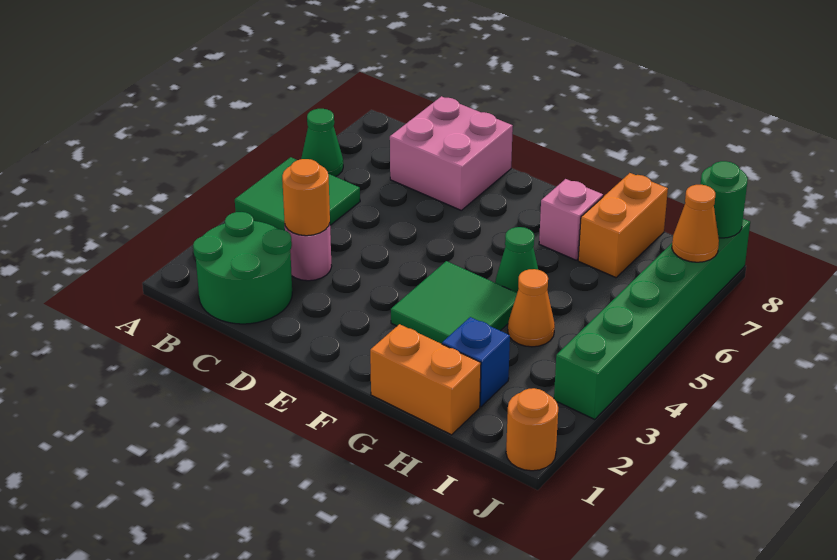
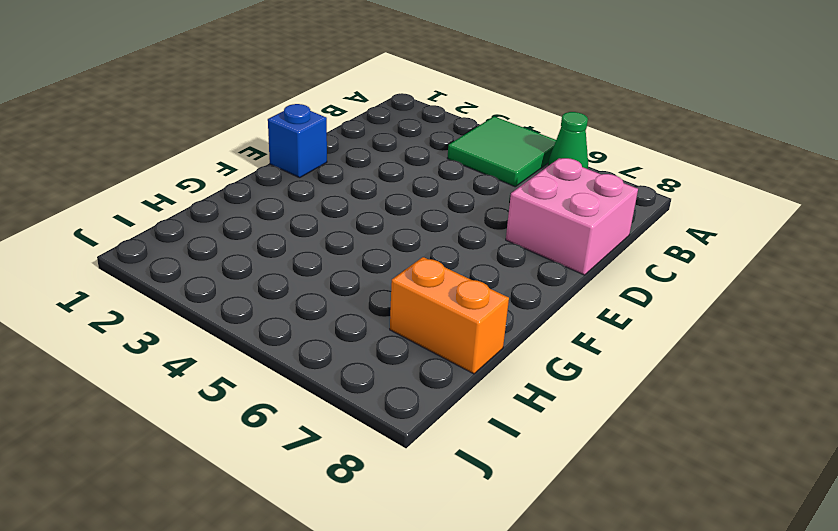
blue 1x1 brick [268,104,327,178] -> blue 1x1 brick moved to [442,317,510,407]
none -> green 2x2 round brick [193,212,292,324]
none -> pink 1x1 round brick [285,224,332,281]
none -> green 2x2 tile [391,261,517,344]

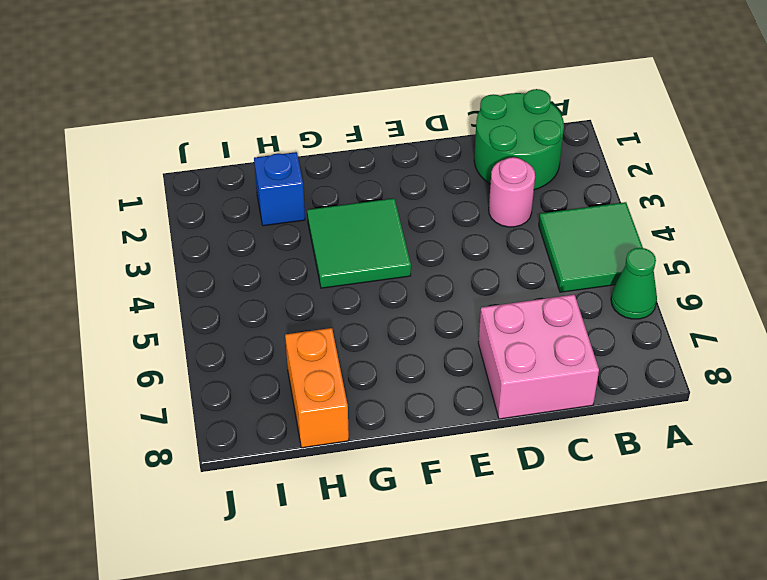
none -> orange 1x2 brick [370,324,481,435]
none -> green 1x1 cone [495,227,538,292]
none -> pink 1x1 brick [539,179,603,260]

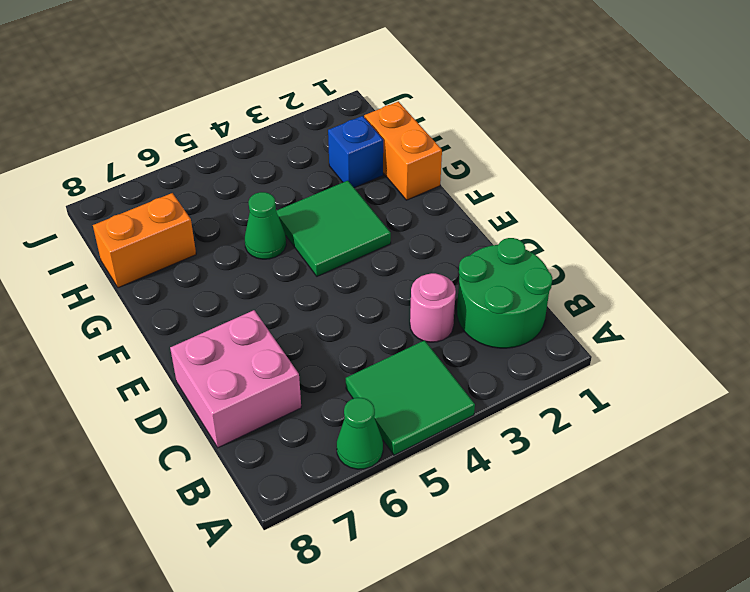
none -> pink 1x1 brick [539,179,603,260]
none -> orange 1x1 cone [508,269,555,347]
none -> orange 1x1 round brick [506,388,558,471]

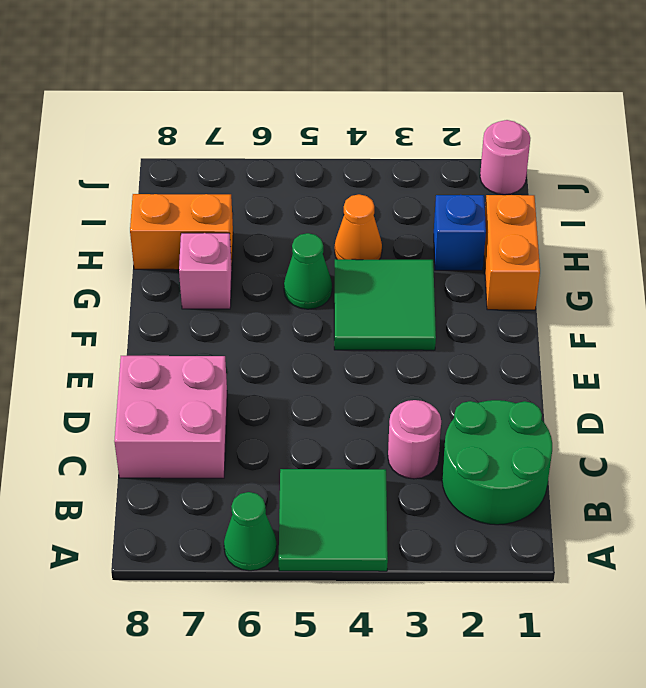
pink 1x1 round brick [480,120,530,195] -> orange 1x1 round brick [506,388,558,471]
none -> green 1x6 brick [554,219,750,419]
none -> orange 1x1 round brick [282,159,330,236]
none -> orange 1x1 cone [672,185,719,262]

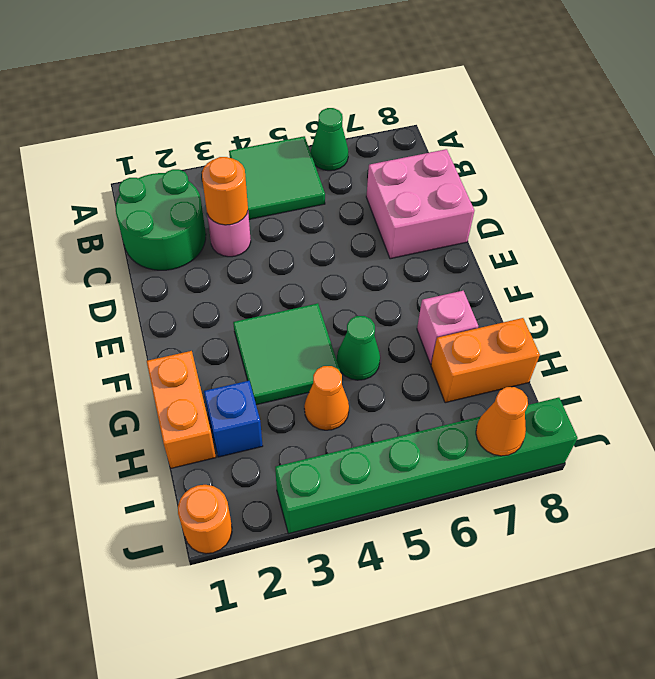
none -> green 1x1 round brick [701,161,748,238]

